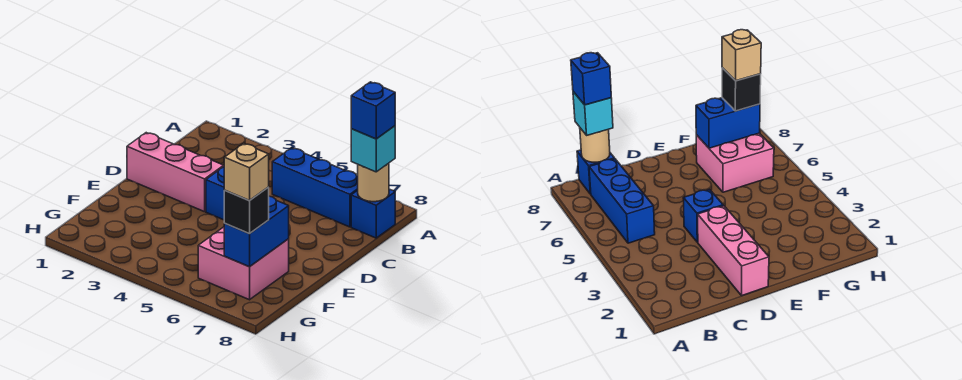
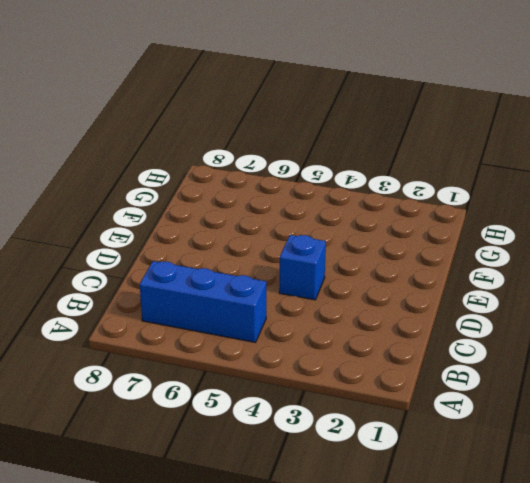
none -> blue 1x1 brick [351,189,395,238]
none -> pink 1x3 brick [127,133,224,212]

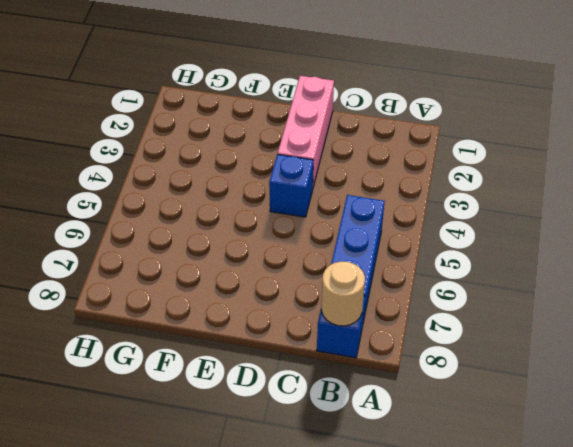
none -> pink 2x2 brick [198,227,289,300]
none -> blue 1x2 brick [224,196,289,267]

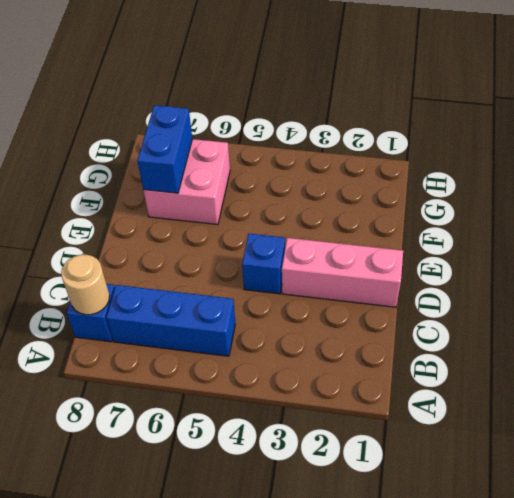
none -> cyan 1x1 brick [351,126,395,172]
none -> black 1x1 brick [224,187,269,234]

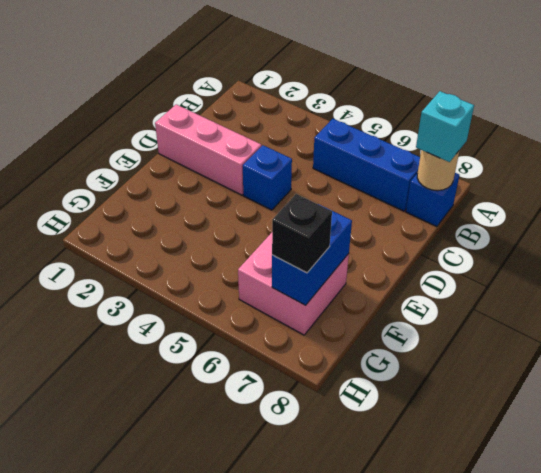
none -> blue 1x1 brick [351,82,395,139]
none -> tan 1x1 brick [224,144,269,201]

